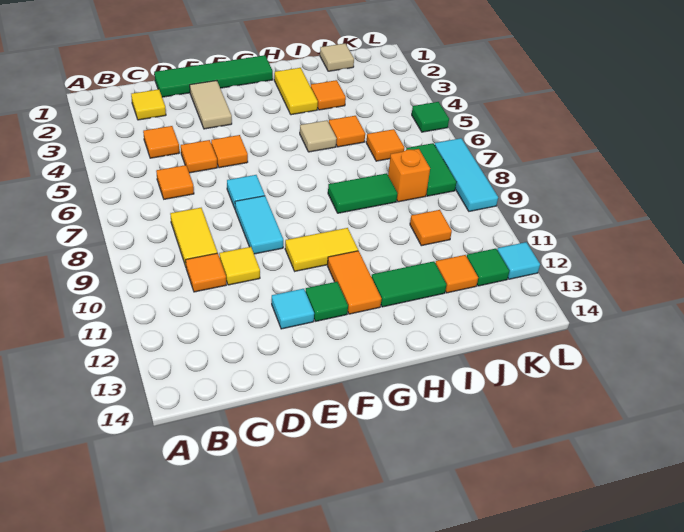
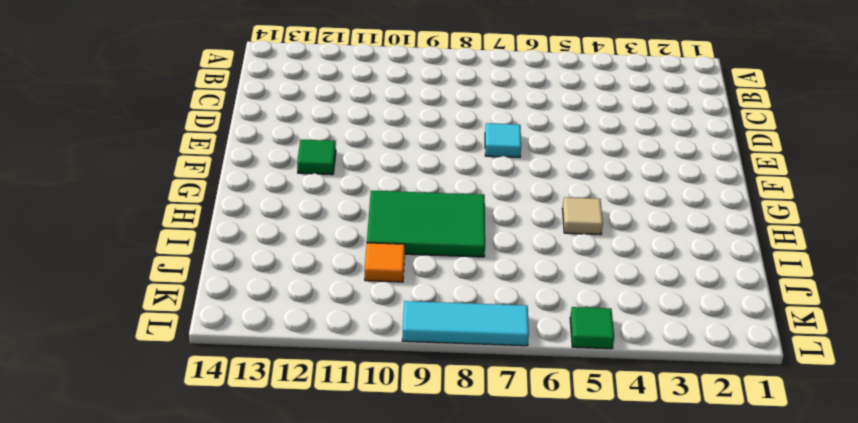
green 2x3 tile [367,191,485,257] -> green 1x2 tile [328,173,398,213]
none -> yellow 1x1 tile [131,89,166,120]
none -> orange 1x1 tile [143,126,179,158]
none -> orange 1x1 tile [156,165,194,199]
none -> yellow 1x2 tile [170,208,217,266]

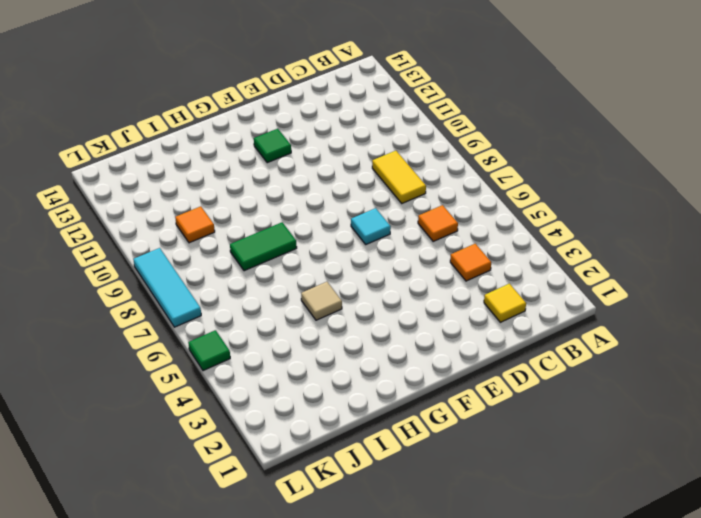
none -> orange 1x1 tile [186,253,226,292]
none -> green 1x4 tile [154,55,273,97]
none -> orange 1x1 tile [181,140,217,173]
none -> yellow 1x1 tile [219,247,260,285]

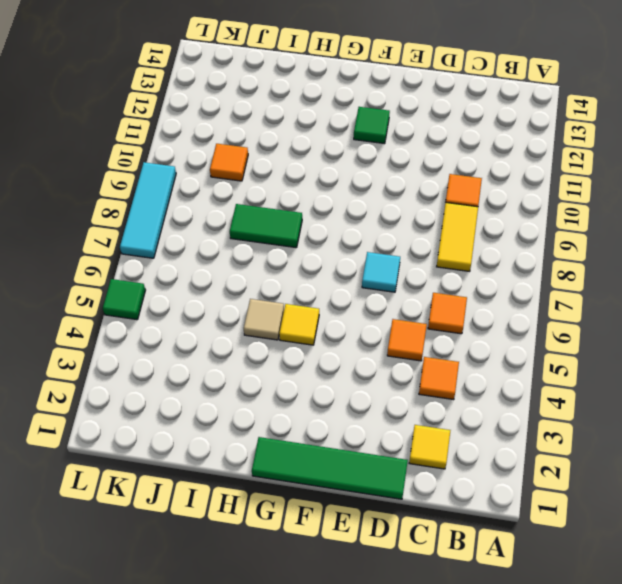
yellow 1x1 tile [279,304,319,345] -> yellow 1x1 tile moved to [219,247,260,285]
none -> tan 1x2 tile [190,81,232,129]
none -> orange 1x1 tile [211,135,248,168]
none -> cyan 1x2 tile [235,196,283,254]
none -> cyan 1x1 tile [272,289,314,329]

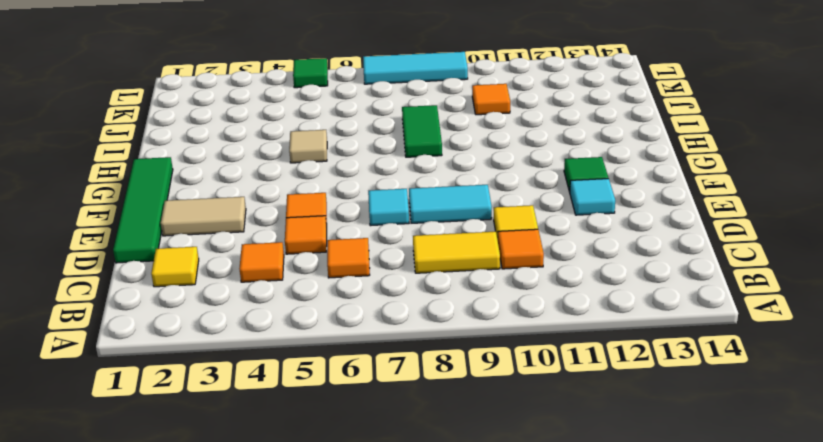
none -> yellow 1x2 tile [285,228,358,271]
none -> orange 1x2 tile [327,251,382,314]
none -> yellow 1x2 tile [274,68,318,115]
none -> green 1x2 tile [372,261,447,307]

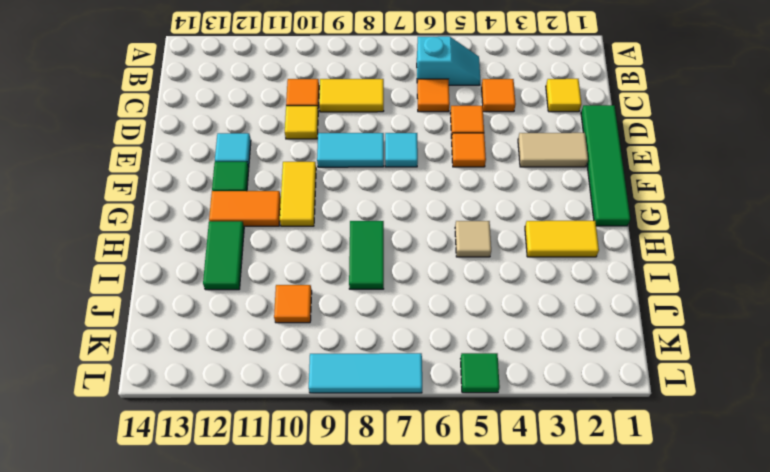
cyan 1x2 slope [417,36,480,85] -> none
none -> orange 1x1 tile [311,80,346,110]
none -> orange 1x1 tile [329,116,365,147]
none -> tan 1x1 tile [320,44,354,71]
none -> orange 1x1 tile [366,129,404,161]

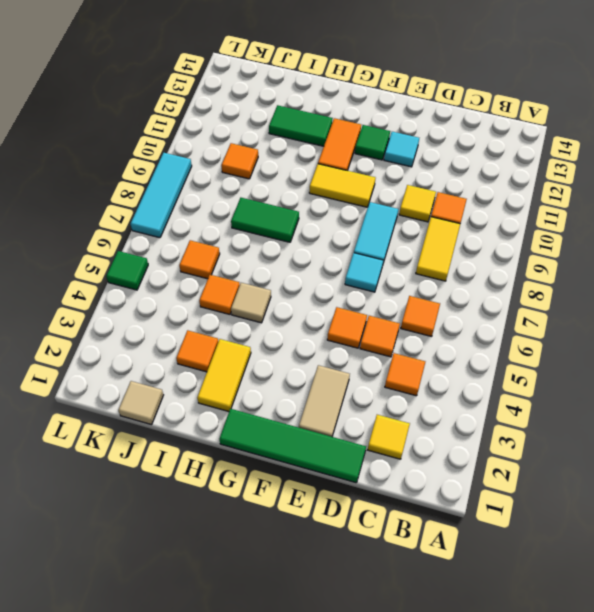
none -> orange 1x1 brick [388,149,430,202]
none -> orange 1x1 tile [435,255,478,293]
none -> green 1x2 tile [406,143,456,196]
none -> green 1x1 tile [467,249,509,286]

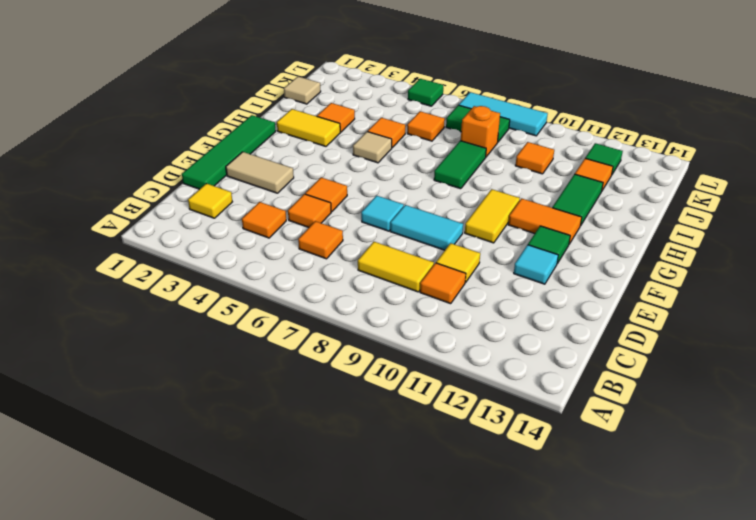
none -> cyan 1x1 tile [497,242,540,279]

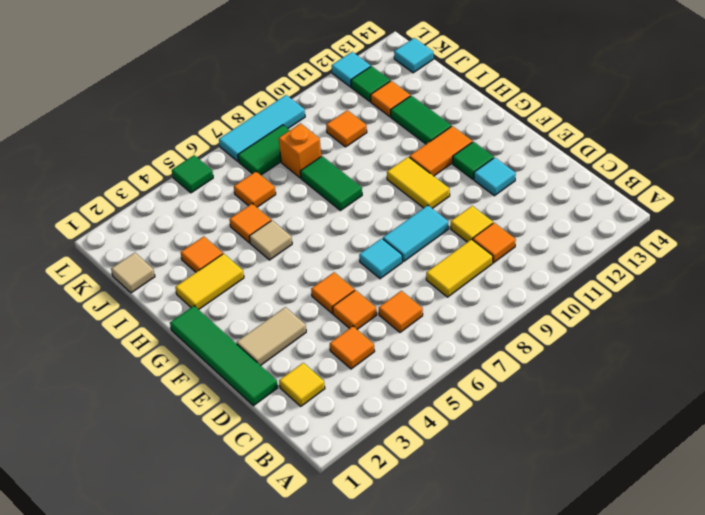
cyan 1x1 tile [394,38,433,73] -> none

